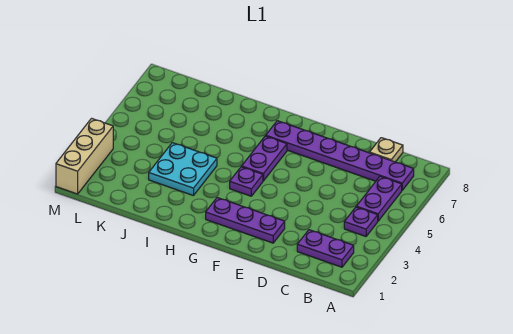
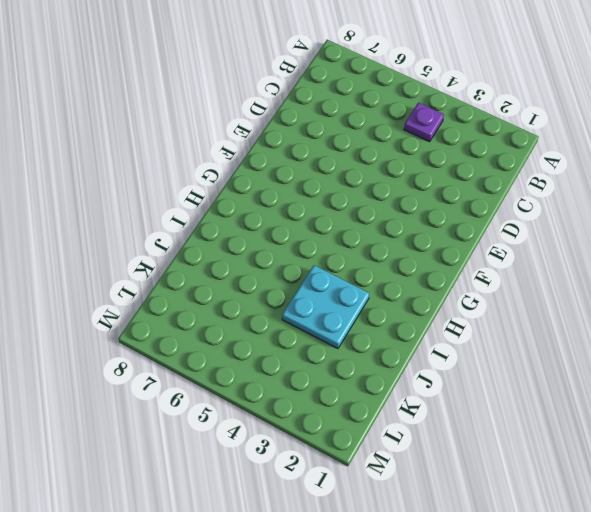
none -> purple 1x2 plate [297,230,354,267]
none -> purple 1x2 plate [356,176,402,221]

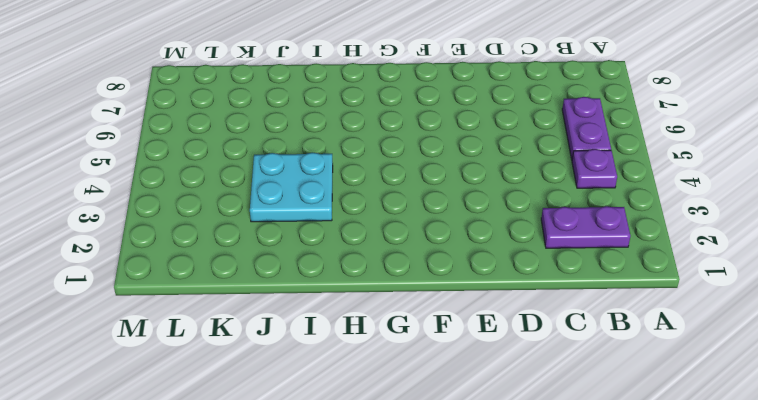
none -> purple 1x6 plate [266,121,414,190]
none -> tan 1x1 plate [370,138,403,162]

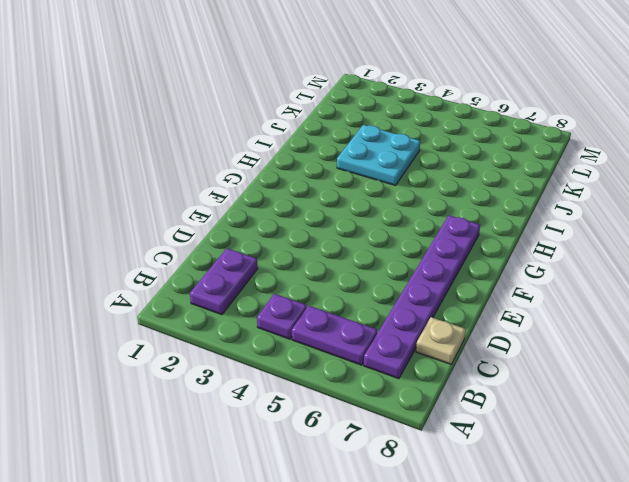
none -> purple 1x3 plate [206,198,285,243]
none -> purple 1x1 plate [230,167,263,196]

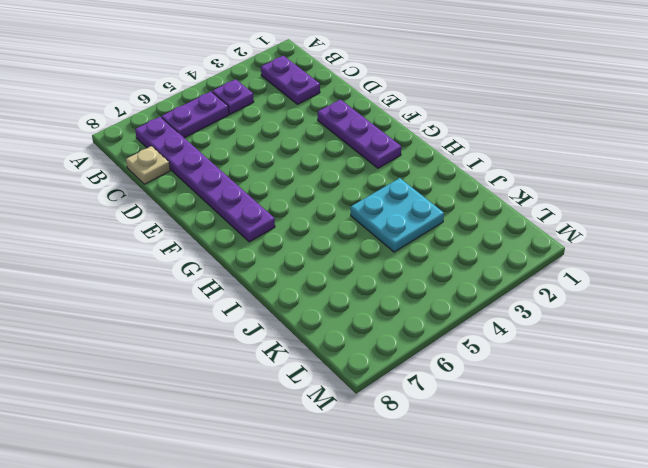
none -> purple 1x1 plate [230,167,263,196]
none -> purple 1x2 plate [242,136,287,181]

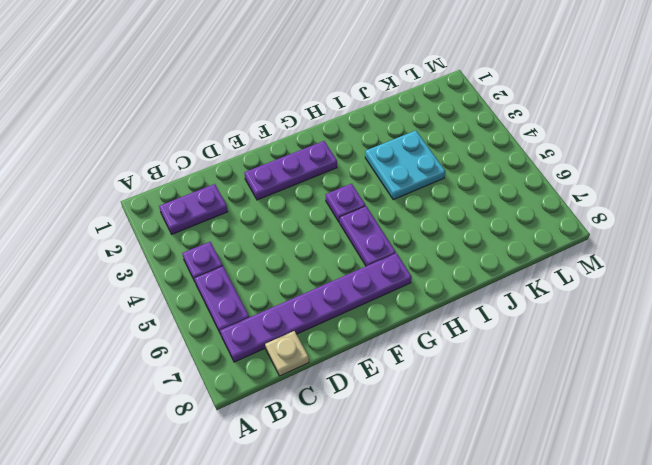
none -> tan 1x3 brick [56,118,113,194]

